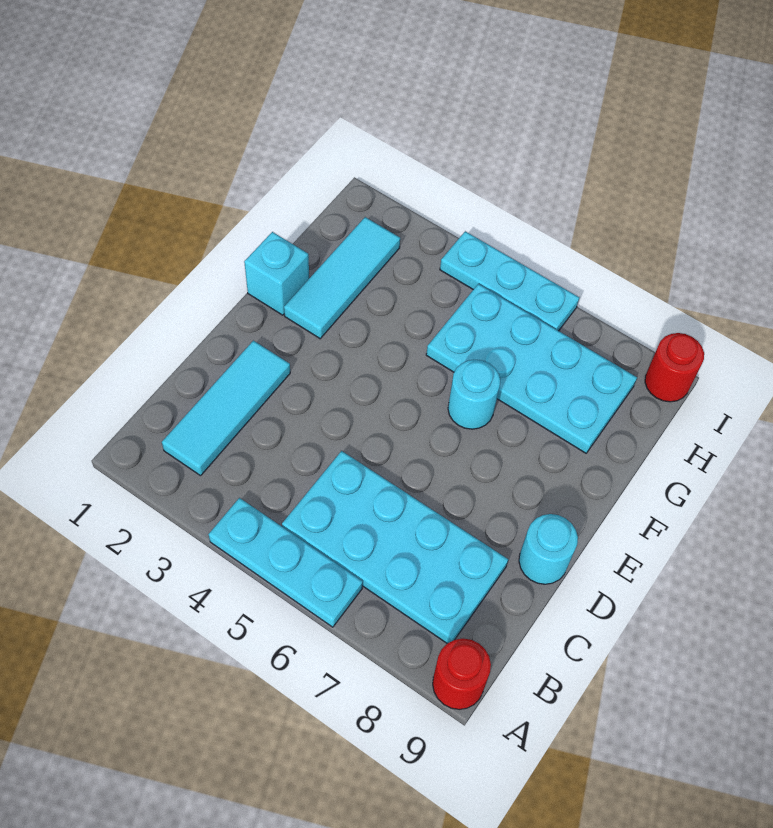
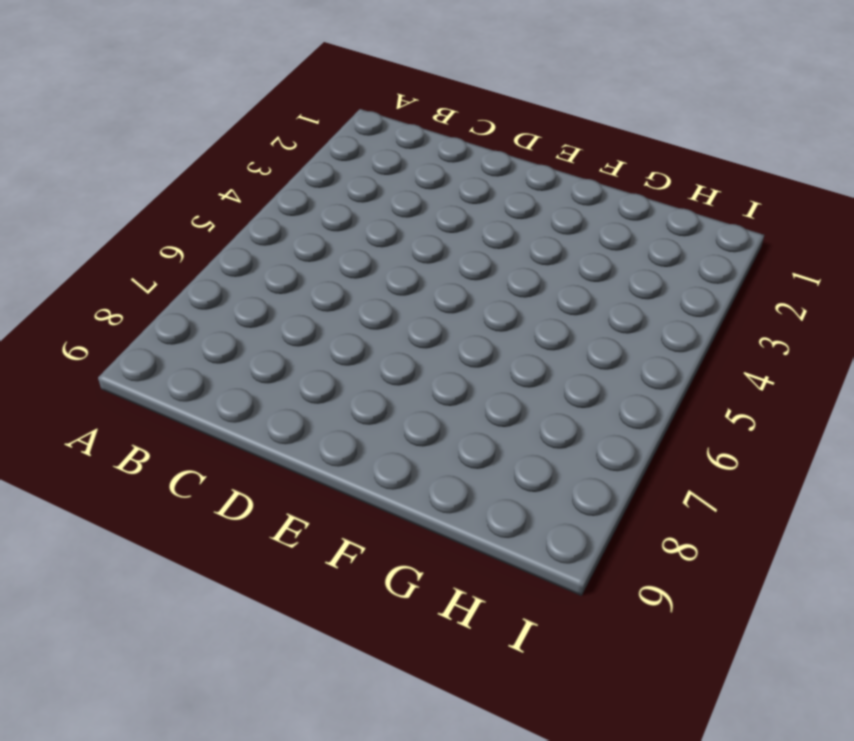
none -> cyan 1x3 plate [209,498,363,627]
none -> red 1x1 round brick [433,639,491,709]

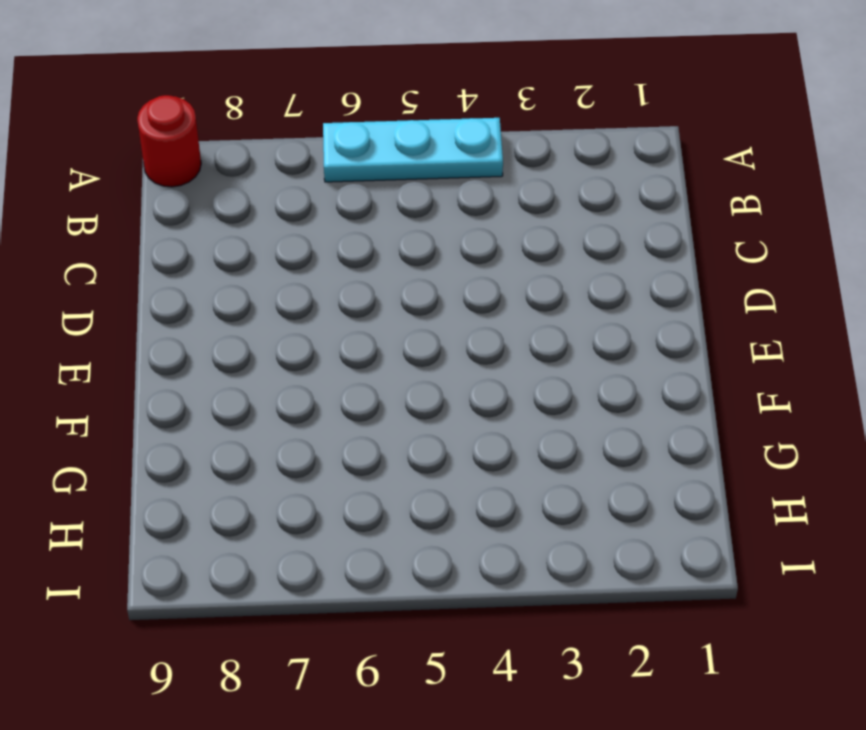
none -> cyan 1x3 tile [162,341,290,476]
none -> cyan 2x4 plate [282,451,508,643]

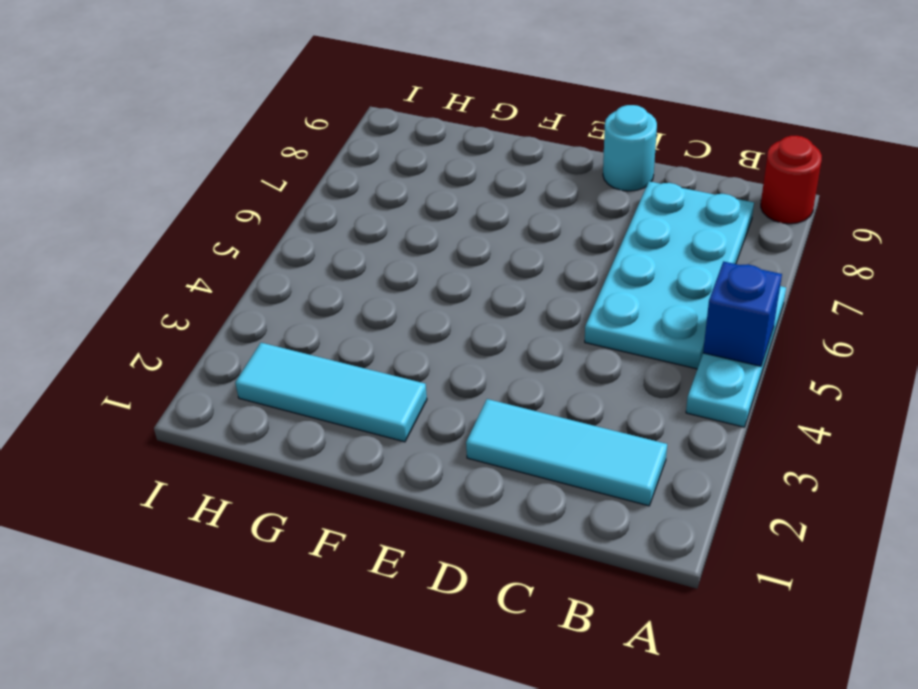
blue 1x1 brick [703,261,782,366] -> none
none -> cyan 1x1 brick [244,232,309,315]
none -> cyan 1x1 round brick [448,360,500,429]

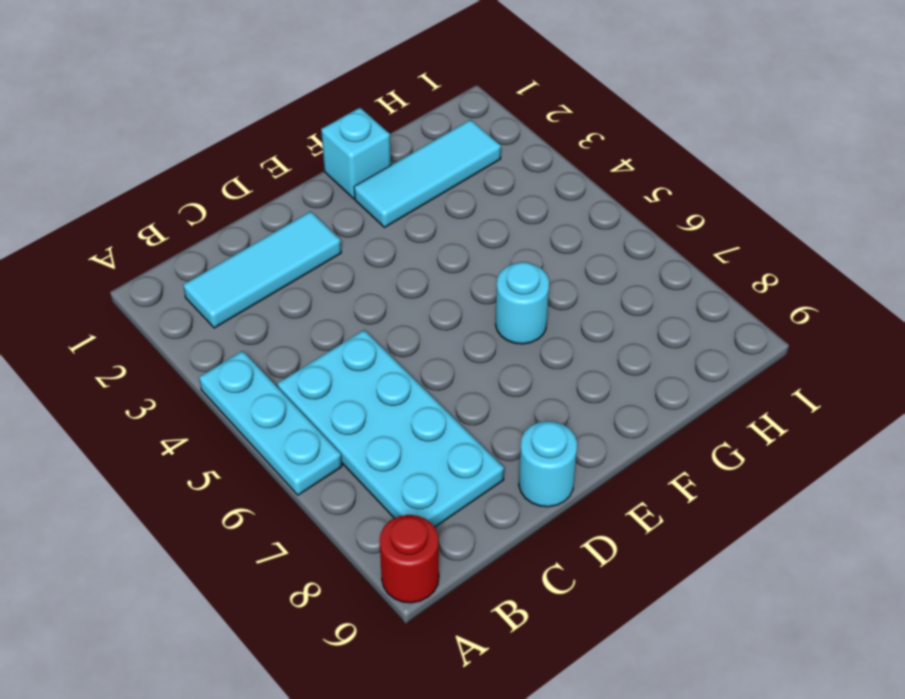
none -> cyan 2x4 plate [426,284,637,453]
none -> cyan 1x3 plate [440,231,580,331]

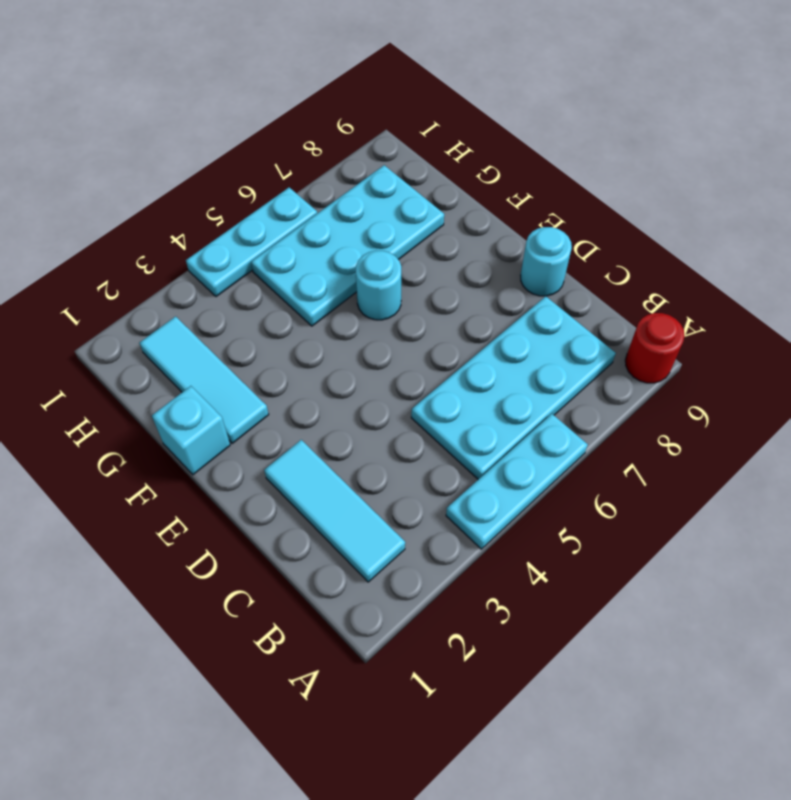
none -> red 1x1 round brick [645,333,704,402]

